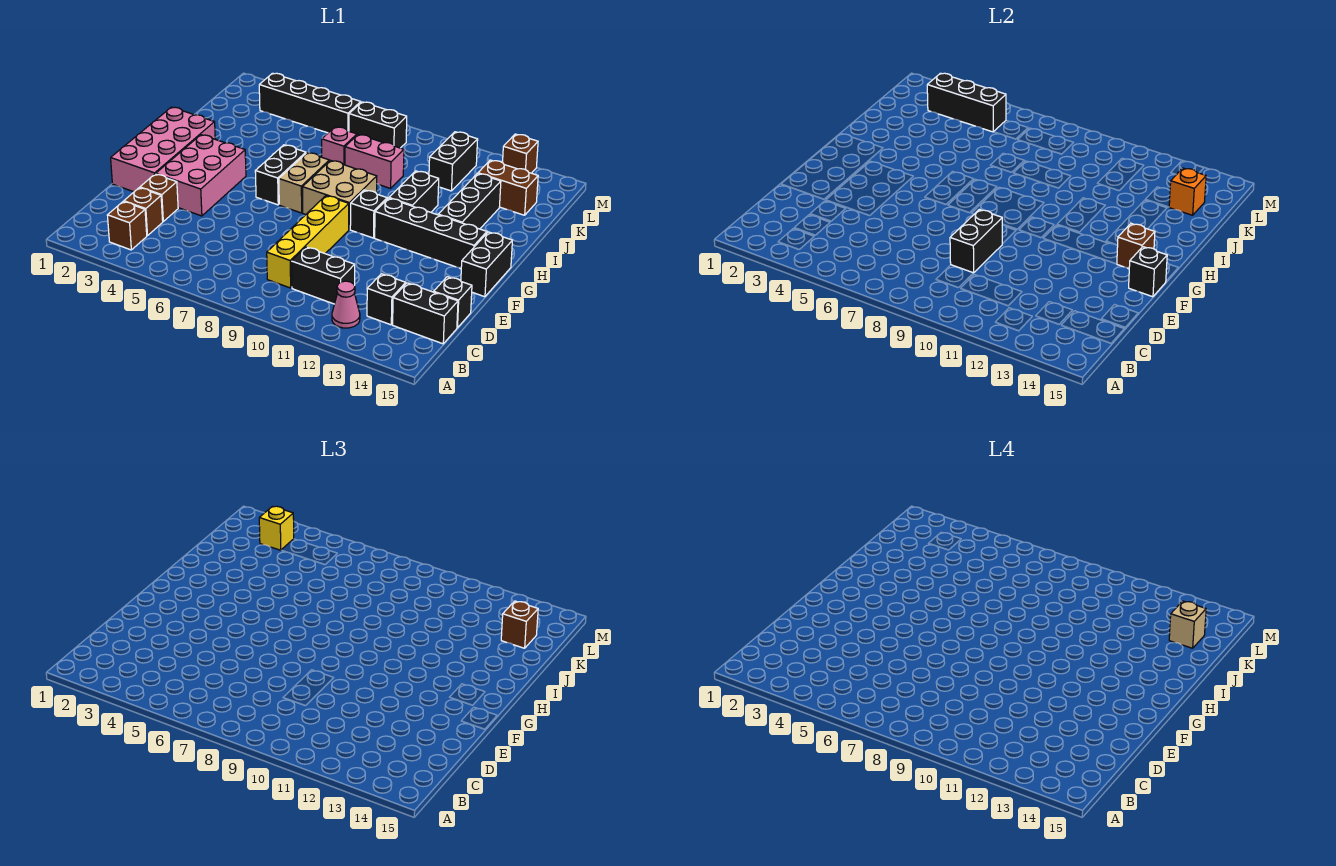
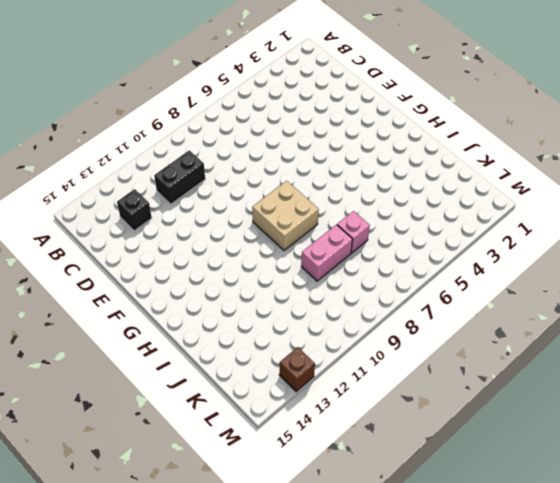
none -> brown 1x1 brick [107,202,147,250]
none -> pink 1x1 cone [332,281,360,328]
none -> brown 1x1 brick [124,188,163,236]
none -> yellow 1x4 brick [267,196,349,288]

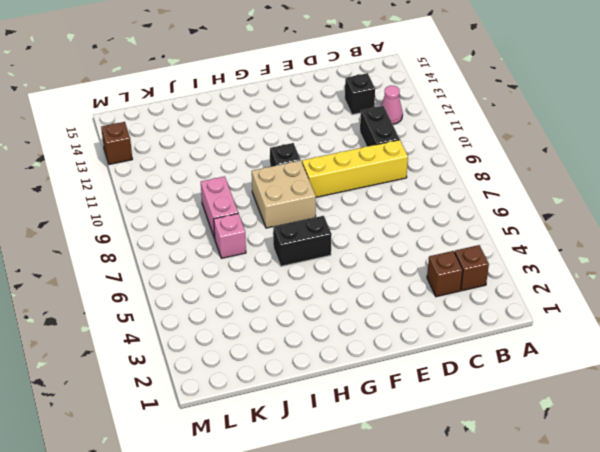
none -> black 1x2 brick [393,283,458,344]
none -> brown 1x1 brick [140,174,178,221]
none -> black 1x1 brick [434,277,472,328]
none -> pink 2x4 brick [111,107,215,192]

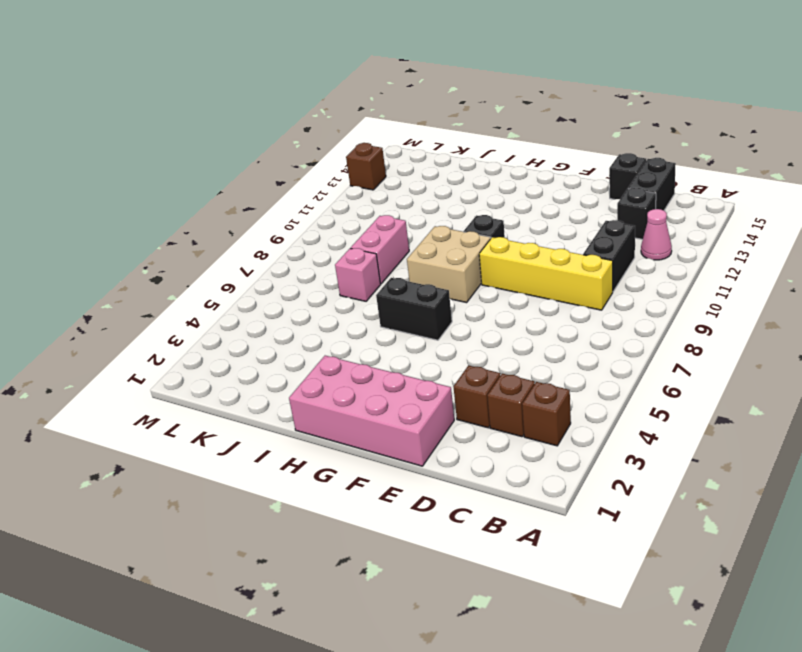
none -> pink 2x3 brick [156,135,246,216]
none -> black 1x2 brick [461,232,512,297]
none -> tan 1x2 brick [279,153,329,213]
none -> black 1x4 brick [375,198,487,269]

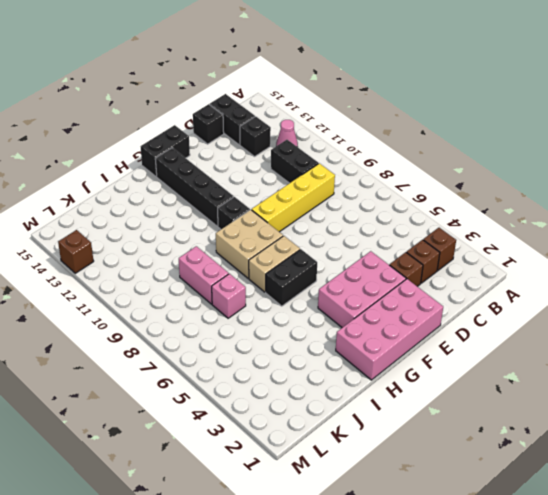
none -> black 1x2 brick [389,171,439,212]
none -> black 1x3 brick [438,173,501,229]
none -> black 1x2 brick [429,132,478,191]
none -> brown 1x2 brick [478,160,538,215]

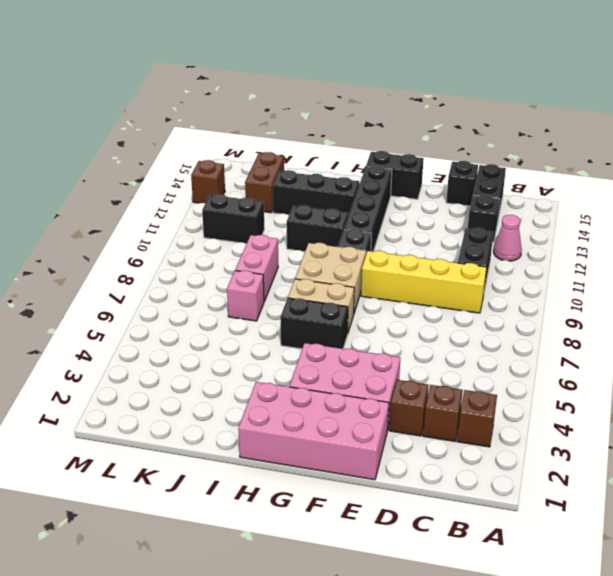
none -> black 1x4 brick [259,73,361,133]
none -> black 1x2 brick [349,102,407,148]
none -> black 1x2 brick [950,210,1002,273]
none -> black 1x1 brick [1129,247,1167,297]

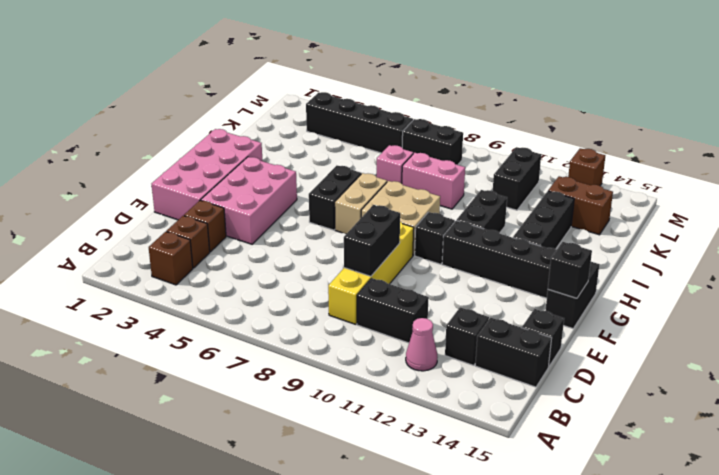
none -> brown 1x1 brick [1117,223,1155,269]
none -> orange 1x1 brick [1169,168,1206,215]
none -> black 1x3 brick [927,73,1006,132]
none -> brown 1x1 brick [501,601,538,648]

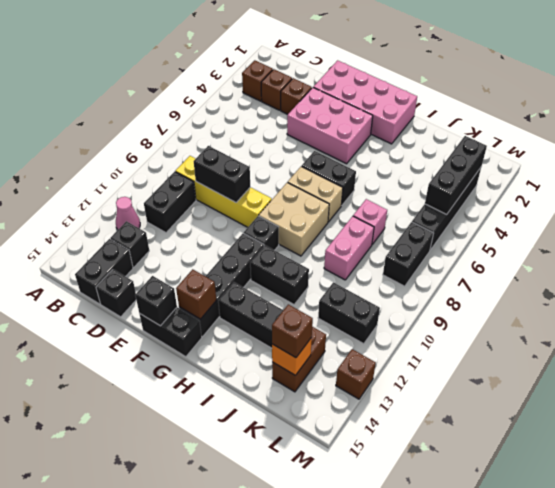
none -> yellow 1x1 brick [259,506,294,550]
none -> tan 1x1 brick [1169,601,1206,648]

